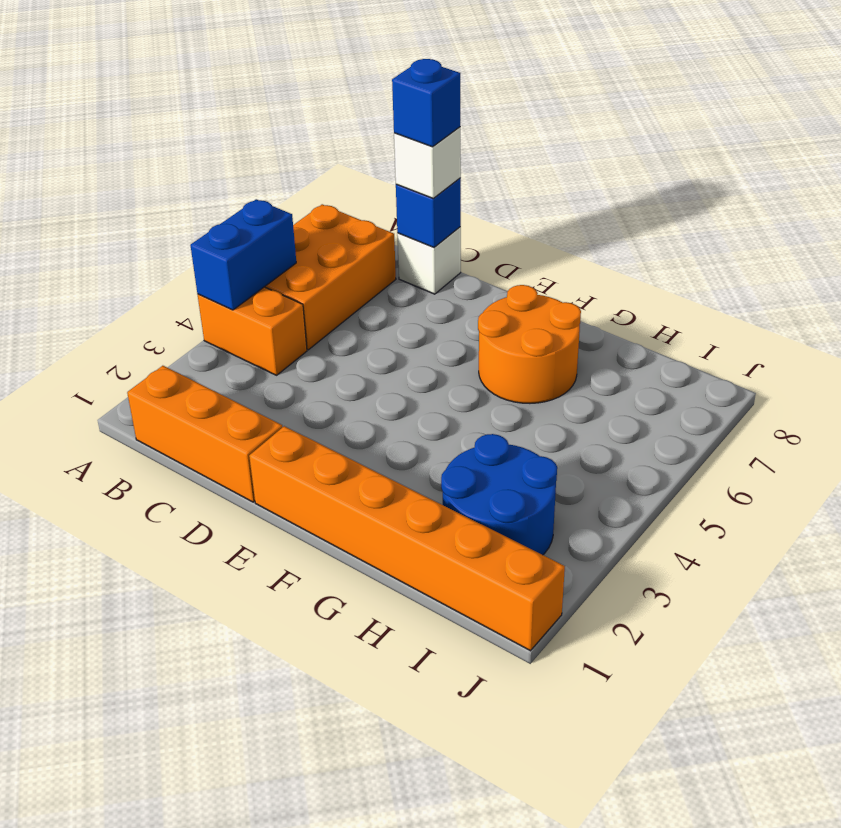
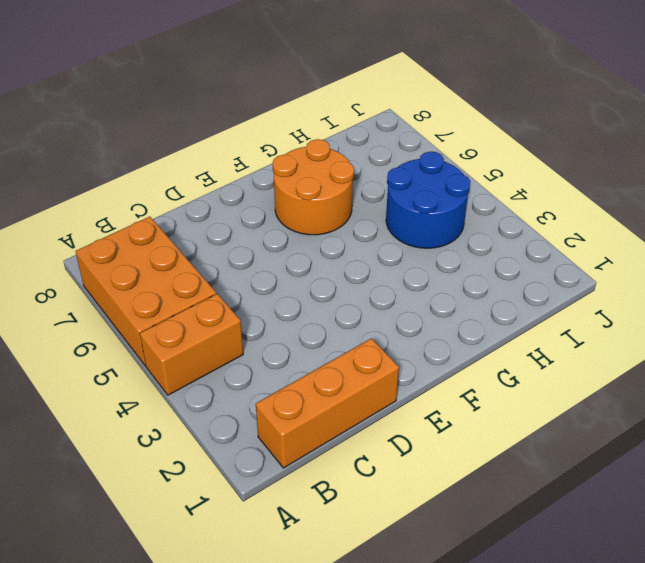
blue 2x2 round brick [386,152,470,248] -> blue 2x2 round brick moved to [441,434,557,555]
none -> white 1x1 brick [397,227,461,294]
none -> orange 1x6 brick [249,426,565,651]

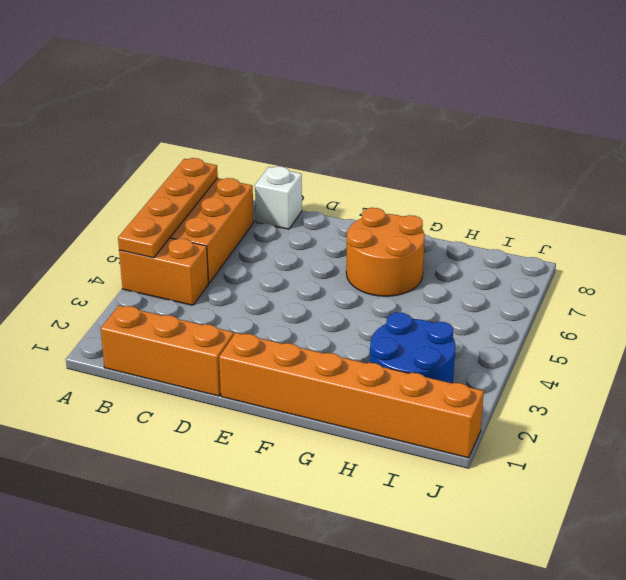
orange 1x4 plate [118,158,218,258] -> blue 1x2 brick [190,199,296,310]
none -> blue 1x1 brick [396,178,461,247]
none -> white 1x1 brick [394,127,461,198]

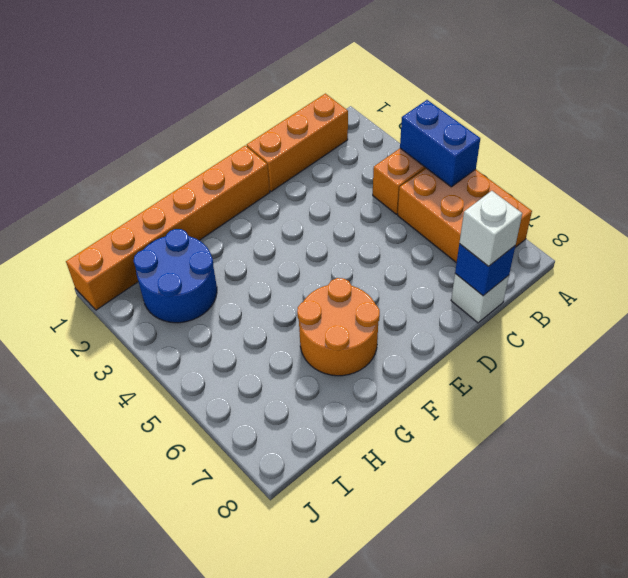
none -> blue 1x1 brick [392,59,460,147]

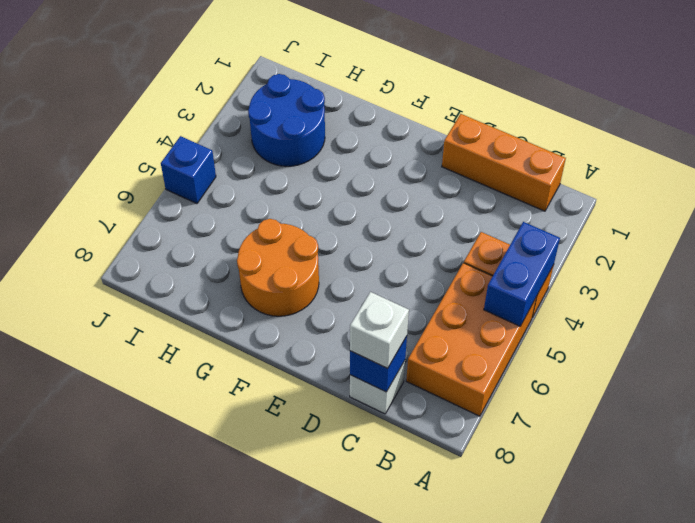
blue 1x1 brick [161,136,216,204] -> blue 1x1 brick moved to [392,59,460,147]
none -> orange 1x6 brick [249,426,565,651]

